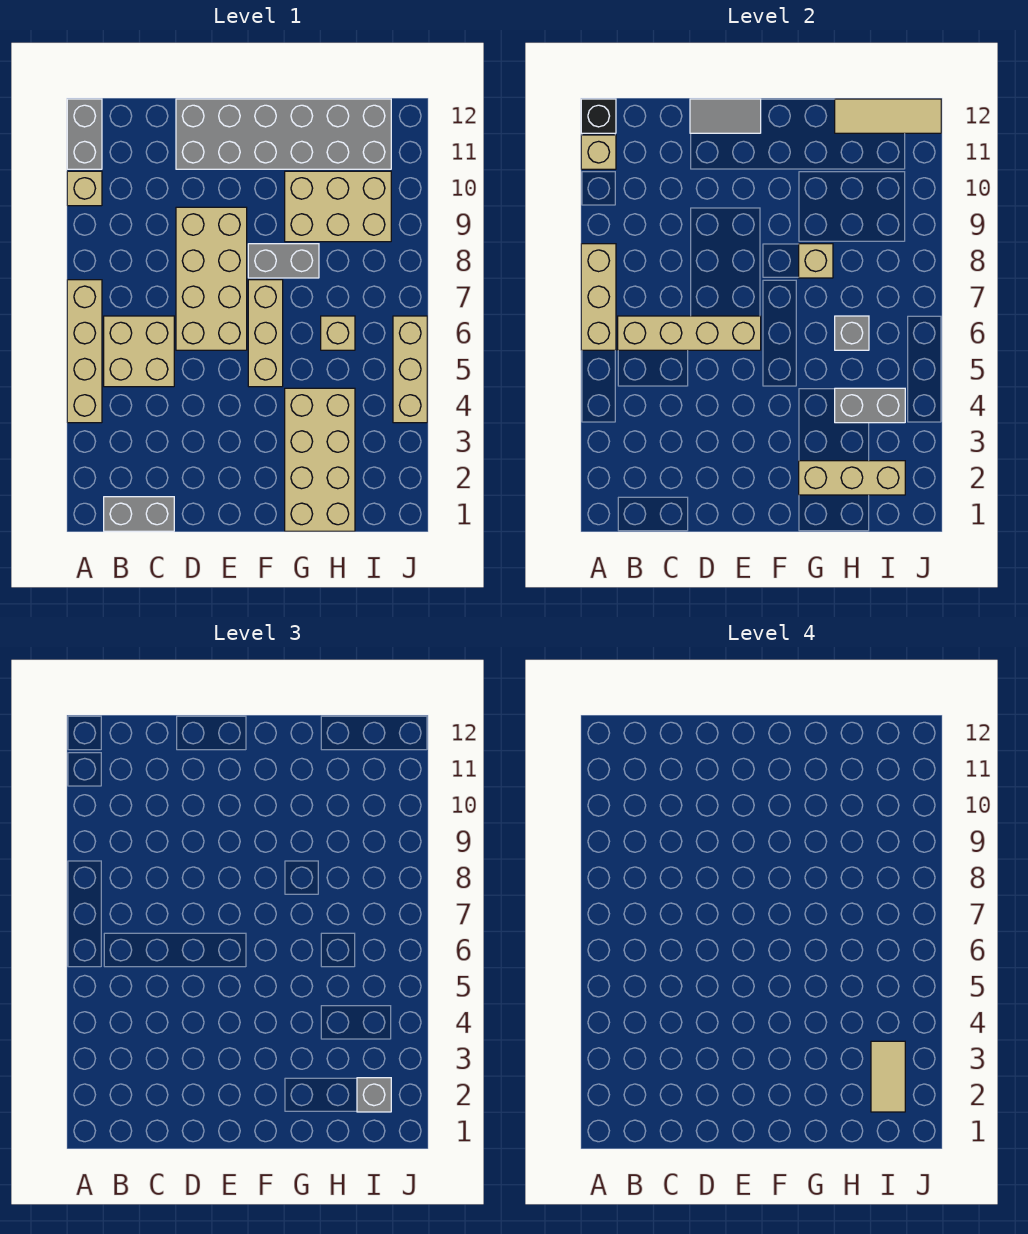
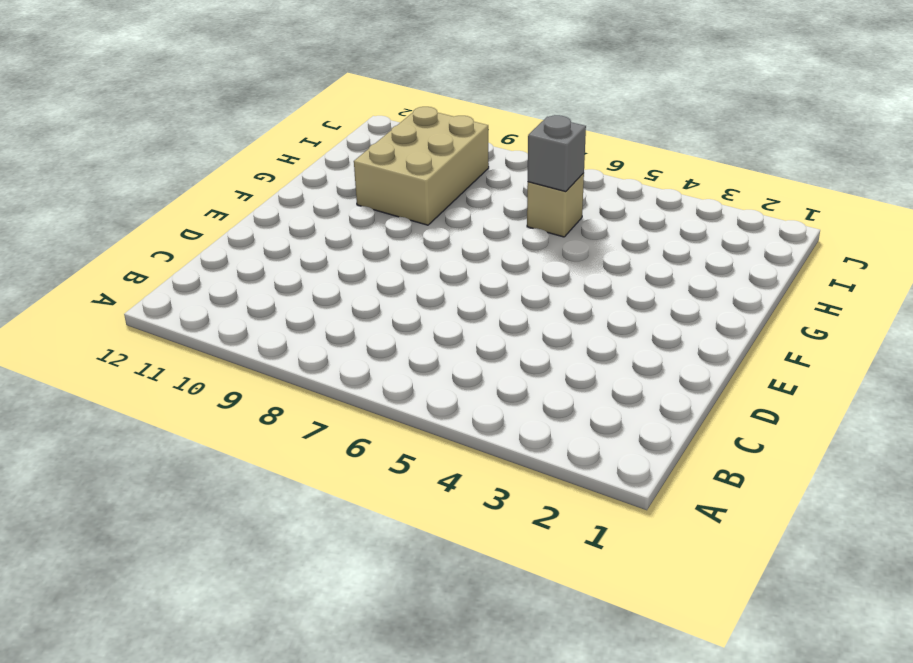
none -> tan 1x4 brick [67,280,102,423]
none -> tan 1x1 brick [67,171,102,206]
none -> grey 1x2 brick [67,99,102,169]

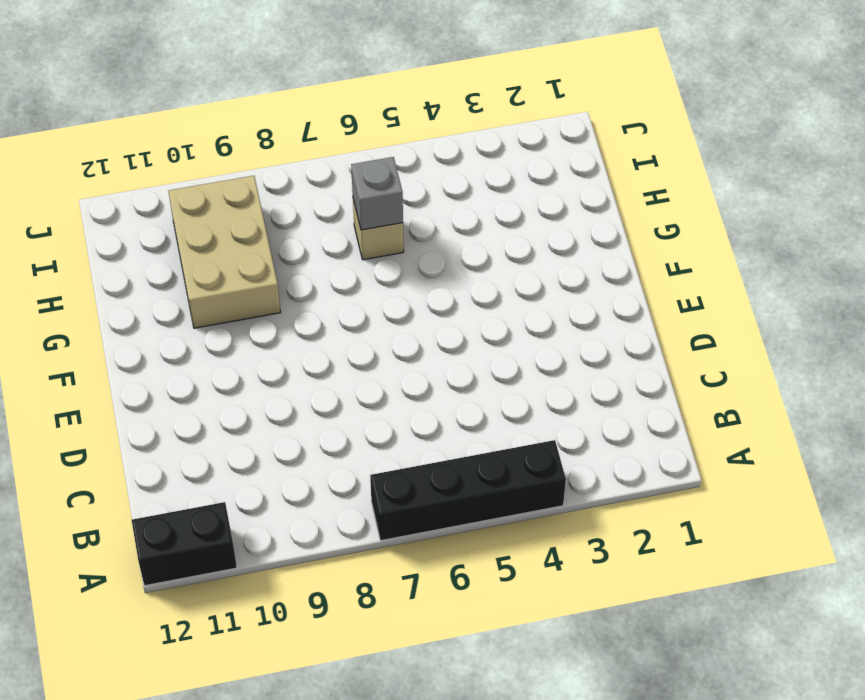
black 1x4 brick [370,440,566,541] -> tan 1x4 brick [67,280,102,423]
black 1x2 brick [132,502,237,586] -> grey 1x2 brick [67,99,102,169]
none -> tan 1x1 brick [67,171,102,206]
none -> grey 1x2 brick [104,497,174,531]
none -> tan 2x2 brick [104,316,174,387]

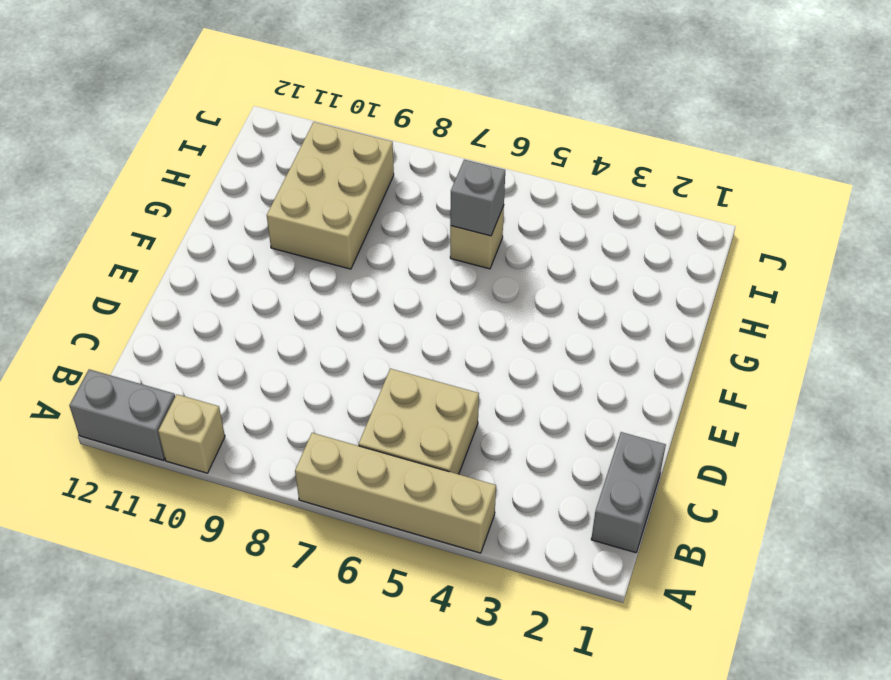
none -> tan 2x4 brick [176,207,247,350]
none -> grey 2x6 brick [176,99,391,169]
none -> tan 1x3 brick [248,280,283,387]

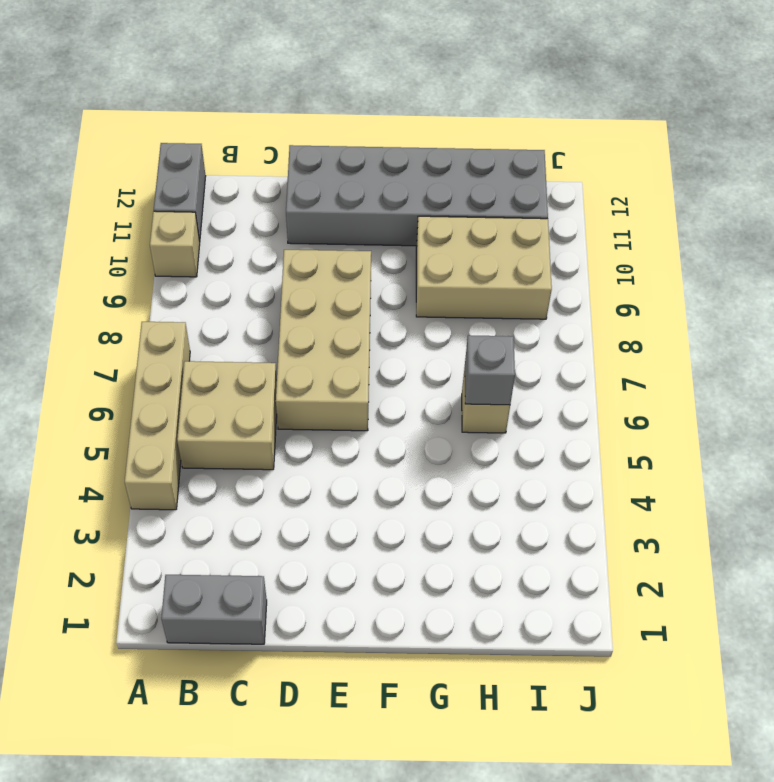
none -> tan 1x3 brick [248,280,283,387]
none -> grey 1x2 brick [248,244,319,278]
none -> tan 2x4 brick [285,388,355,531]

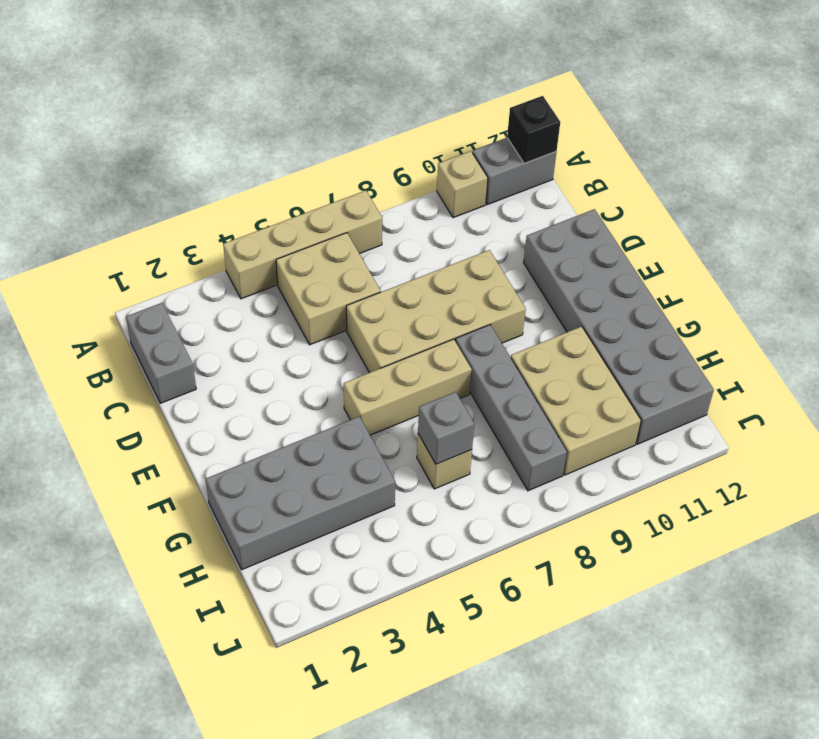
grey 1x4 brick [455,325,567,491] -> grey 1x2 brick [248,244,319,278]
grey 2x4 brick [206,416,395,570] -> tan 2x4 brick [285,388,355,531]
none -> tan 1x3 brick [393,316,427,423]
none -> tan 1x3 brick [581,244,616,350]
none -> tan 1x1 brick [581,135,616,169]

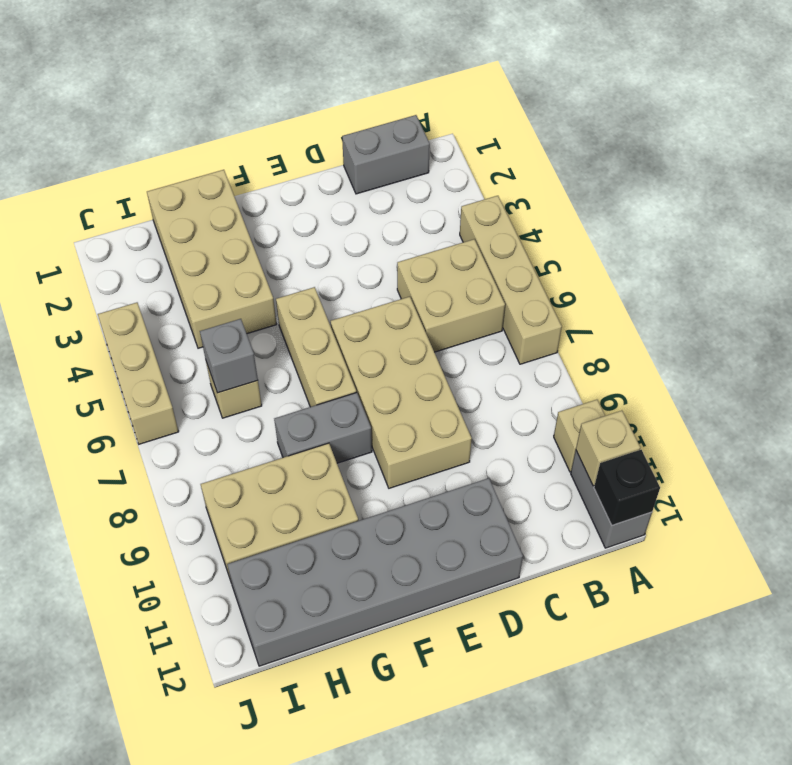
none -> tan 1x3 brick [581,244,616,350]
none -> tan 1x4 brick [618,316,761,350]
none -> grey 1x2 tile [690,99,761,133]

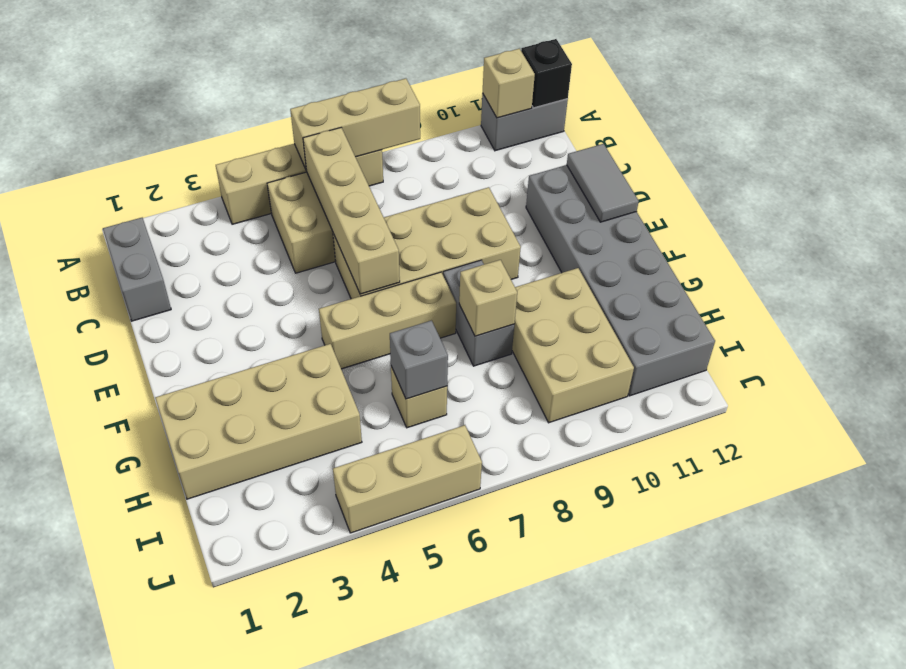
none -> tan 1x1 brick [67,171,102,206]
none -> tan 1x3 brick [799,461,905,495]
none -> grey 1x2 brick [835,388,905,423]

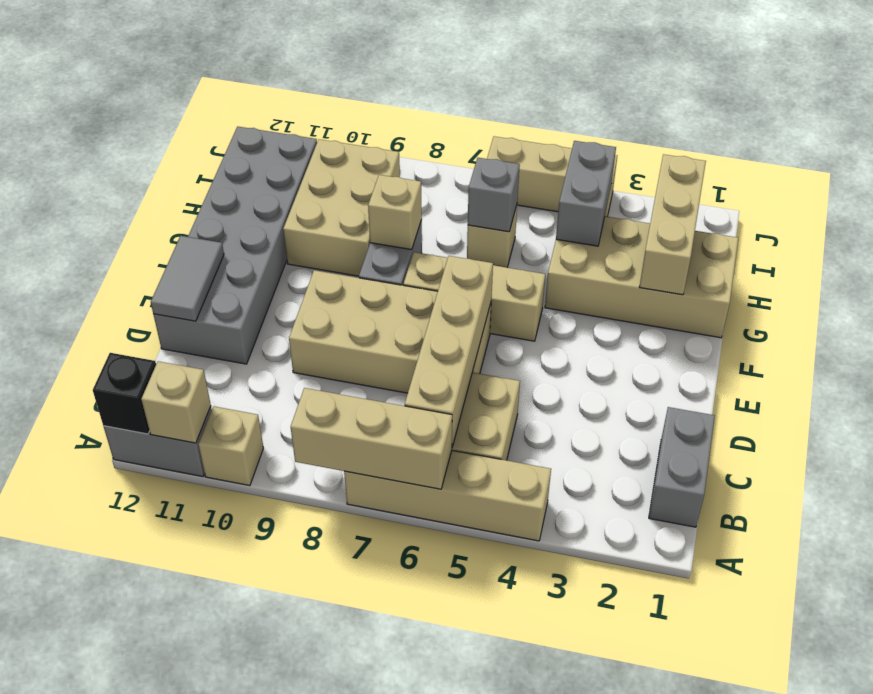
none -> tan 1x3 tile [835,99,941,133]
none -> grey 1x1 brick [357,1078,391,1112]
none -> tan 1x2 tile [871,1041,905,1112]

